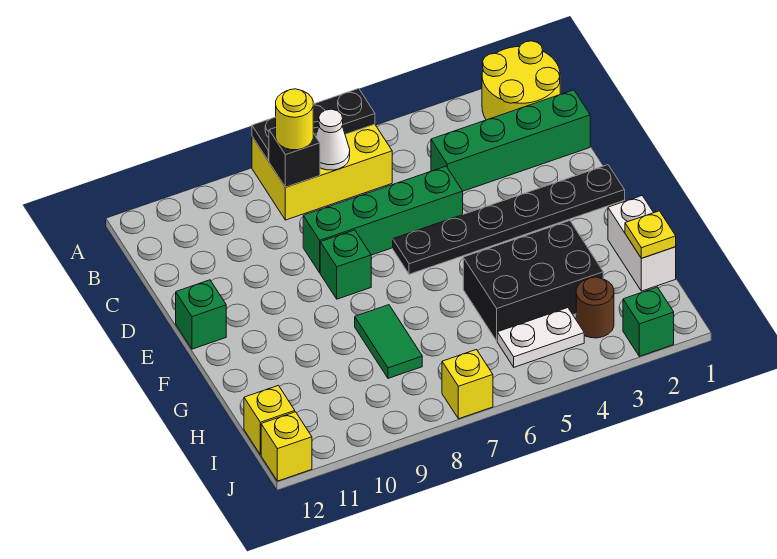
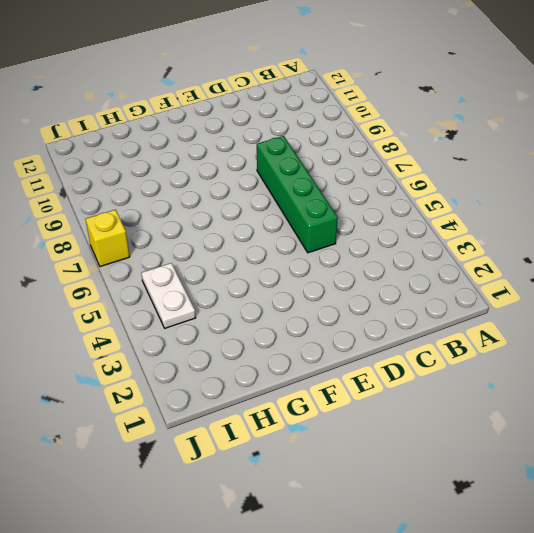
none -> yellow 2x2 round brick [482,41,560,120]
none -> yellow 2x3 brick [252,124,392,220]
none -> green 1x4 brick [431,90,590,191]

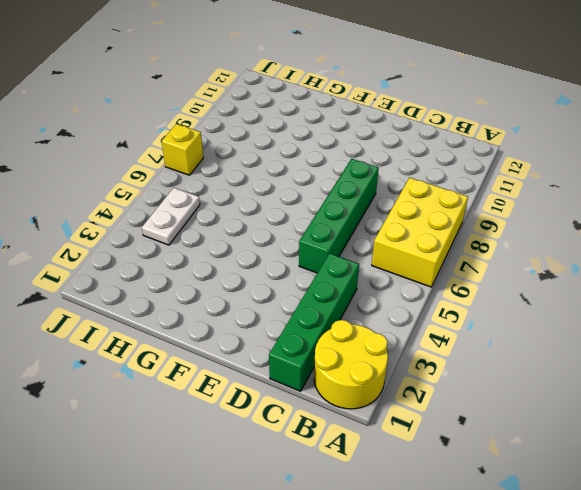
none -> black 1x6 plate [393,165,625,274]
none -> green 1x1 brick [320,230,371,299]
none -> green 1x1 brick [176,280,226,349]

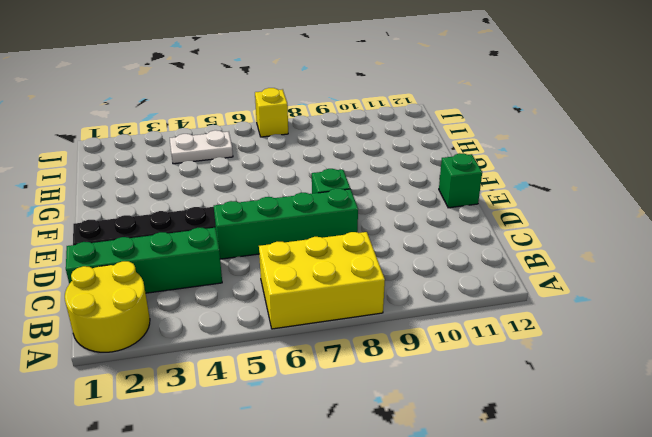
none -> white 1x2 brick [608,196,676,291]
none -> black 2x3 brick [463,220,603,341]
none -> green 1x2 tile [355,305,422,378]

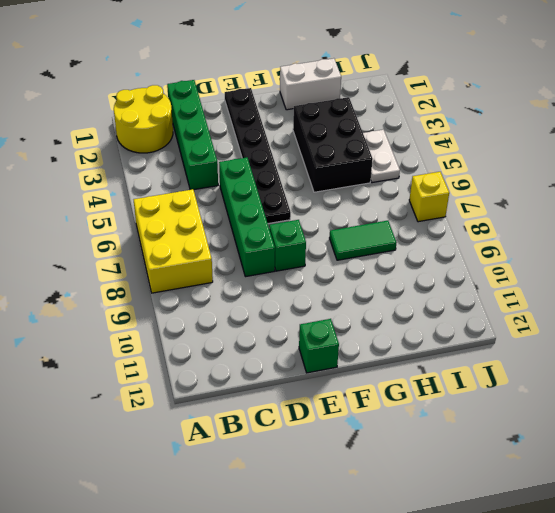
none -> brown 1x1 round brick [576,277,614,338]
none -> yellow 1x1 brick [244,385,295,455]
none -> green 1x1 brick [623,287,674,356]

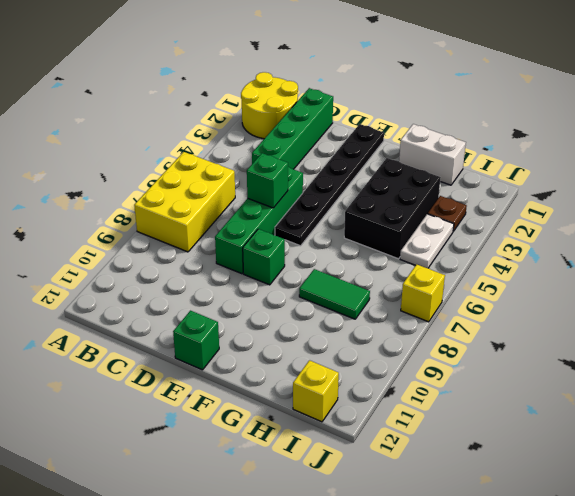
green 1x1 brick [247,153,288,208] -> green 1x1 brick moved to [623,287,674,356]
brown 1x1 plate [428,196,467,231] -> brown 1x1 round brick [576,277,614,338]
none -> yellow 1x1 brick [261,412,312,481]
none -> black 1x3 plate [252,89,375,161]
none -> white 1x1 cone [316,109,350,170]

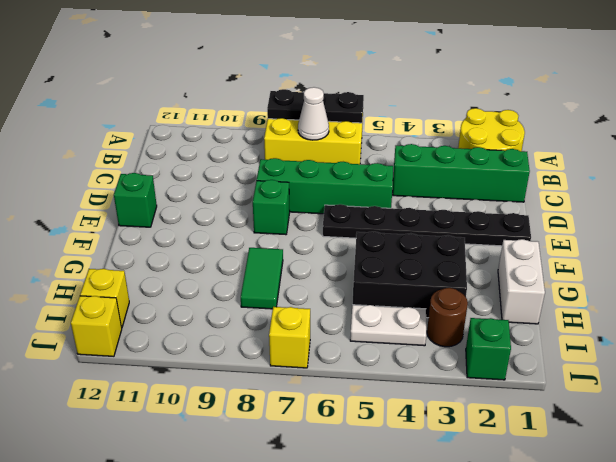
none -> black 1x1 brick [269,128,320,187]
none -> yellow 1x1 plate [625,211,676,258]
none -> yellow 1x1 round brick [276,89,313,150]

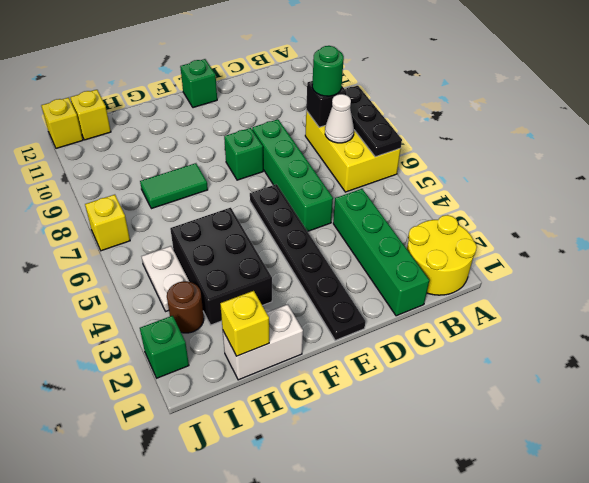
green 1x1 round brick [312,46,344,96] -> yellow 1x1 round brick [276,89,313,150]
yellow 1x1 brick [220,291,269,356] -> yellow 1x1 plate [625,211,676,258]

